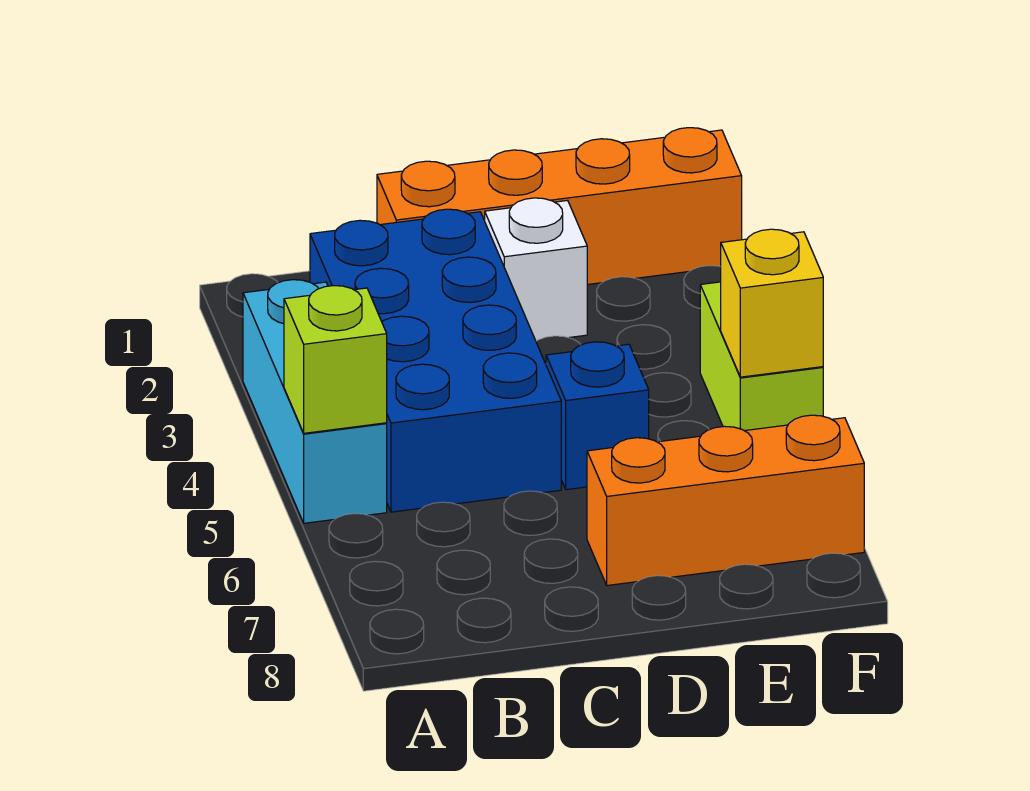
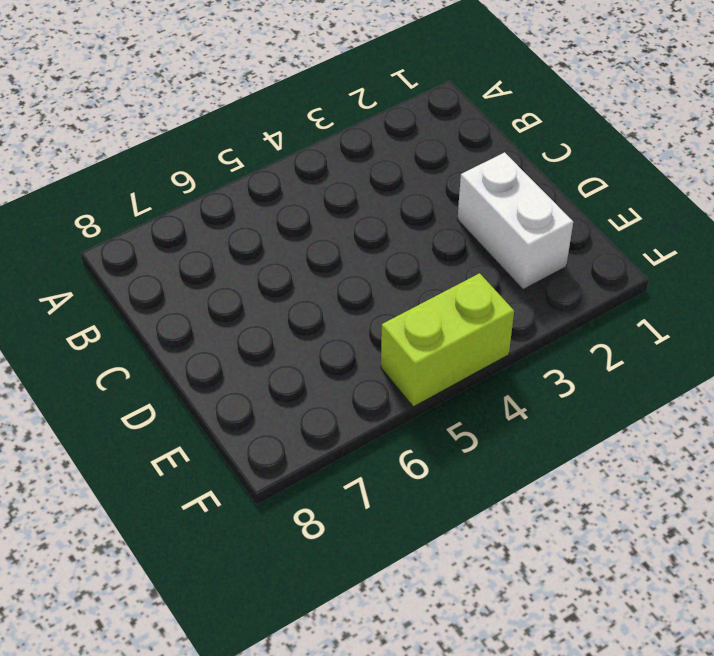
white 1x2 brick [457,152,573,289] -> white 1x1 brick [485,198,587,341]
none -> cyan 1x3 brick [243,280,387,523]
none -> blue 2x4 brick [310,209,561,512]

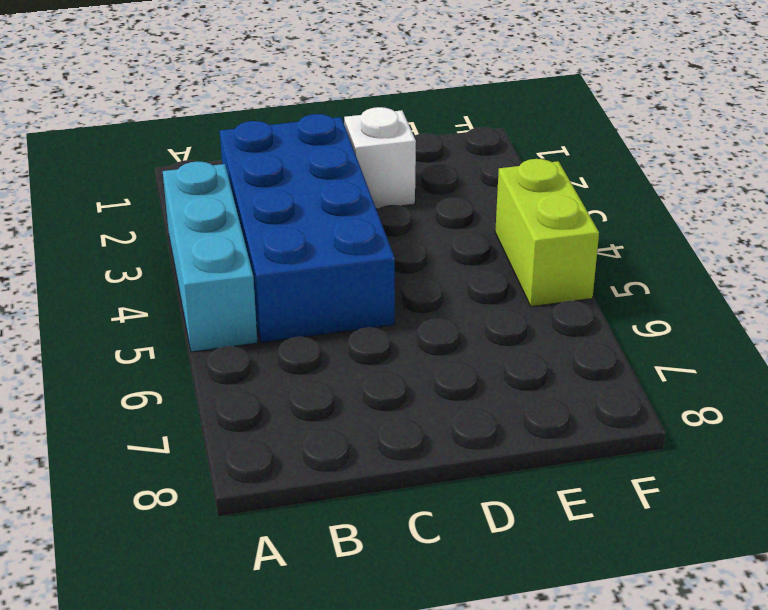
none -> orange 1x4 brick [377,128,742,285]
none -> blue 1x1 brick [546,342,649,490]

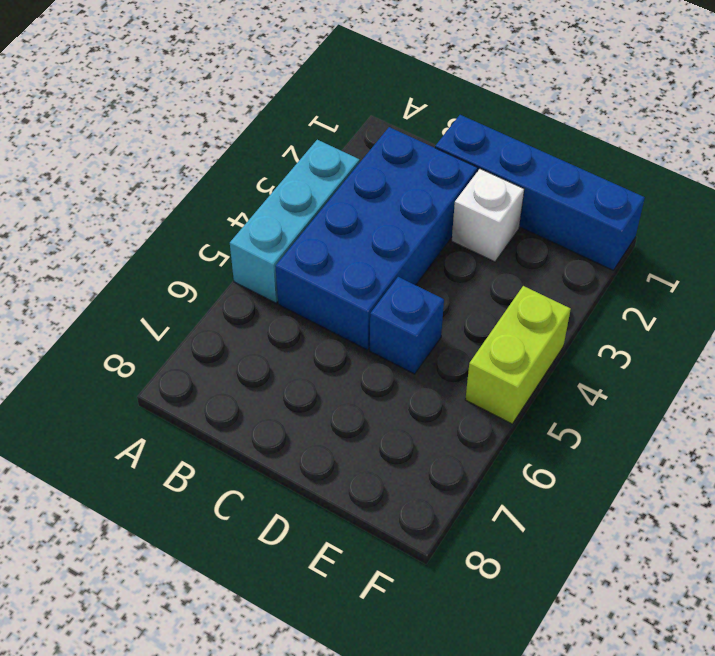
blue 1x4 brick [435,115,645,270] -> orange 1x4 brick [377,128,742,285]
none -> orange 1x3 brick [587,415,864,586]
none -> lime 1x1 brick [284,286,387,433]

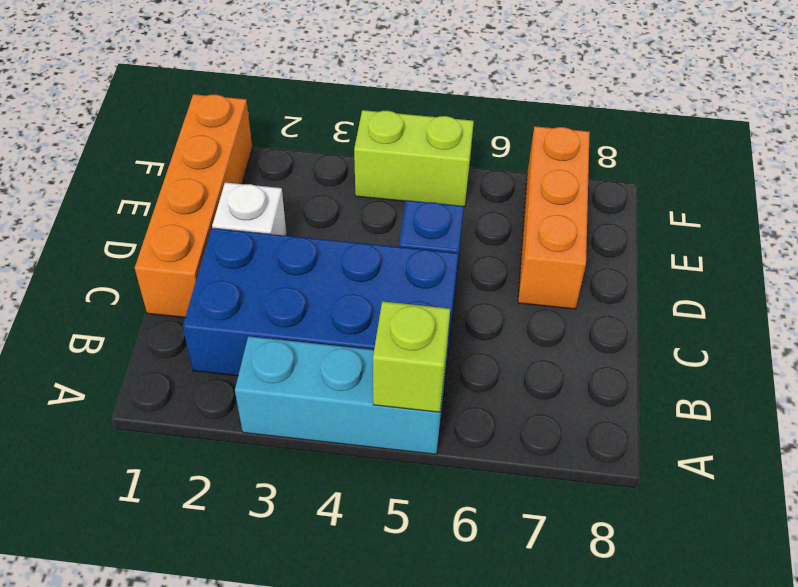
none -> yellow 1x1 brick [721,229,823,377]

